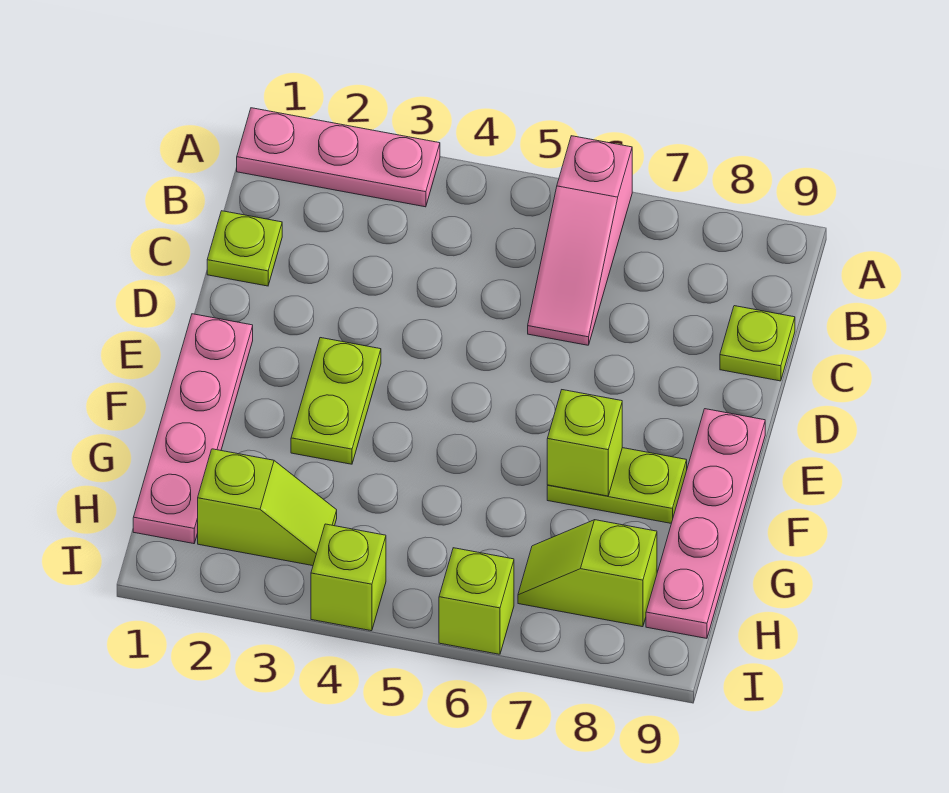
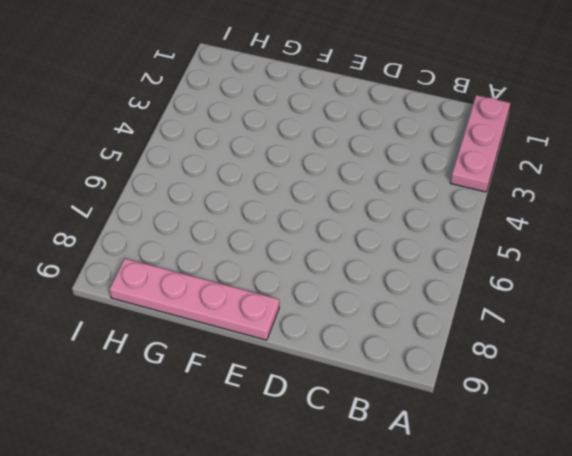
none -> pink 1x3 slope [528,136,632,345]
none -> lime 1x1 plate [207,211,282,286]
none -> lime 1x1 plate [720,306,795,381]

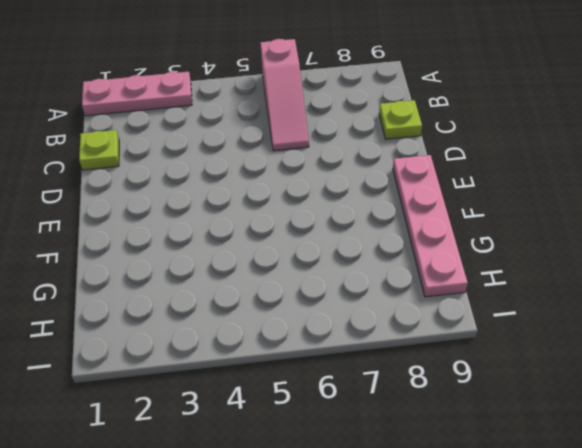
none -> pink 1x4 plate [133,314,253,544]
none -> lime 1x2 plate [291,338,381,464]
none -> lime 1x2 plate [547,448,687,523]

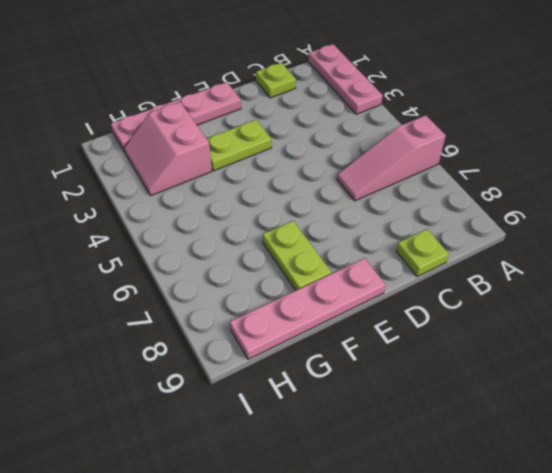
pink 2x2 slope [124,102,212,196] -> lime 1x2 slope [198,449,337,566]
none -> lime 1x2 slope [518,520,657,627]
none -> lime 1x1 brick [311,524,386,631]
none -> lime 1x1 brick [439,548,514,654]

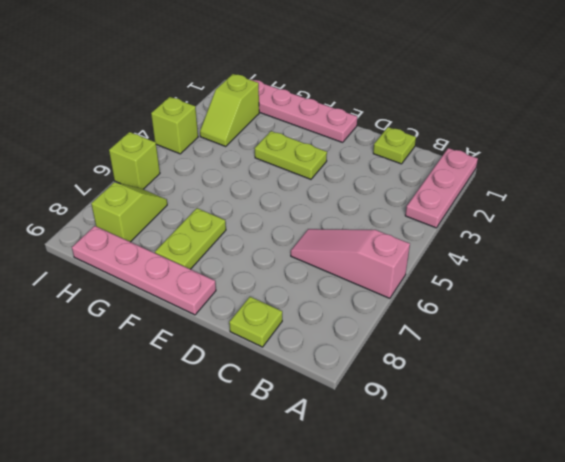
none -> lime 1x1 brick [547,390,622,496]

